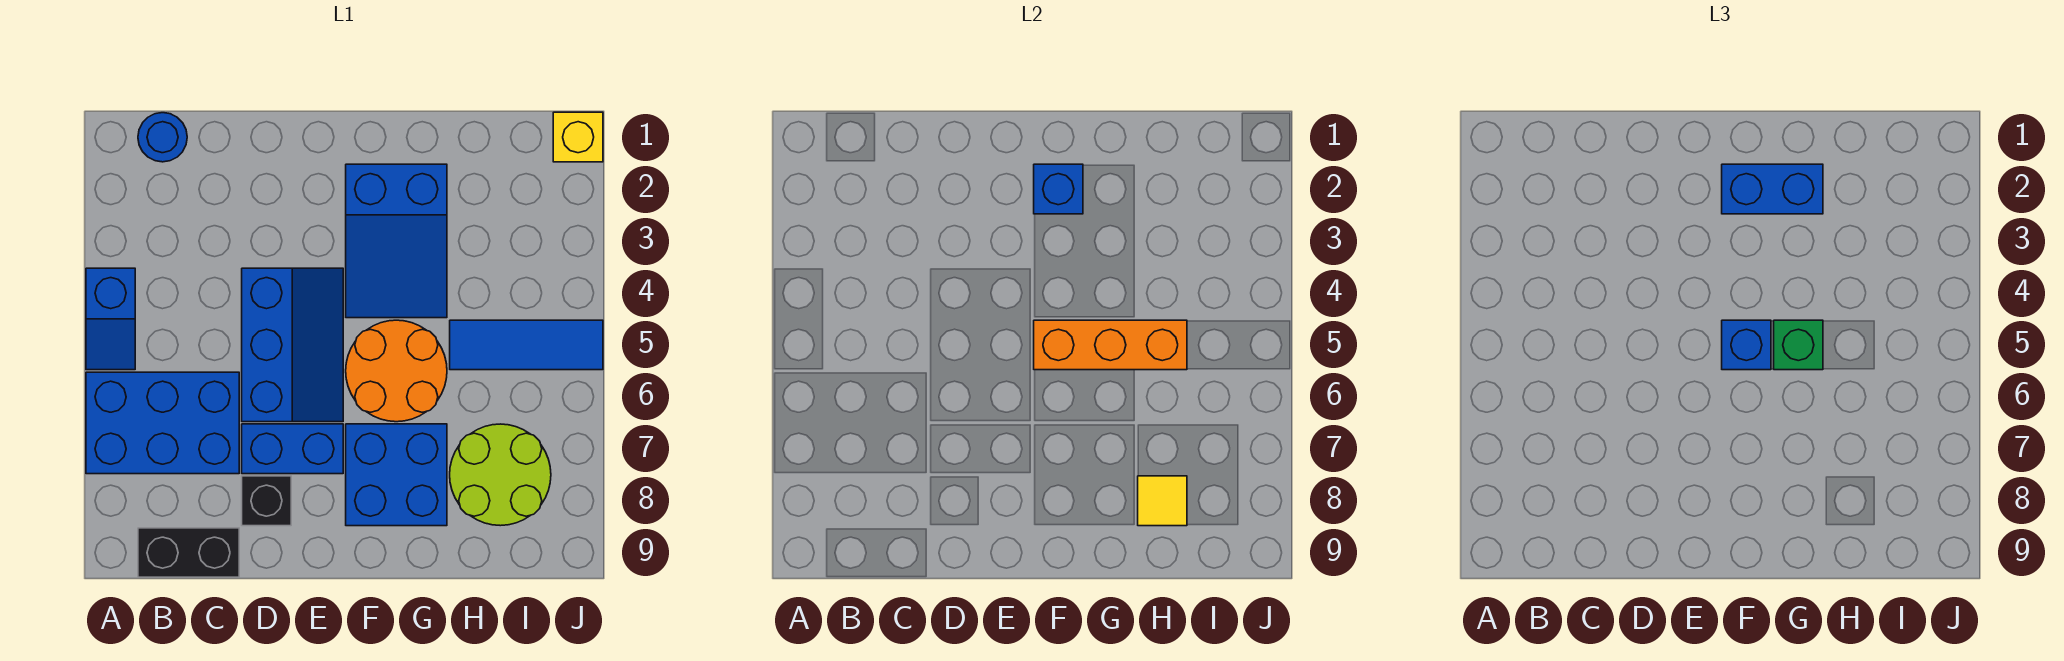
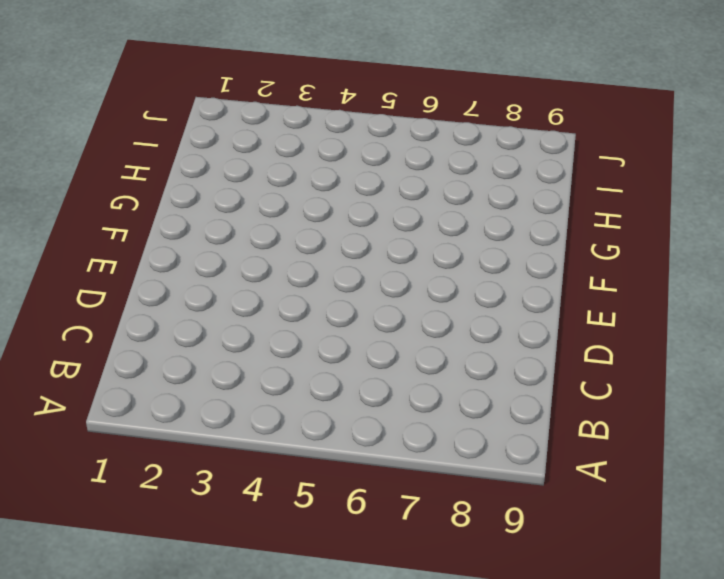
none -> blue 1x2 slope [86,268,135,370]
none -> blue 2x3 brick [86,372,239,474]
none -> blue 1x1 round brick [138,113,187,162]

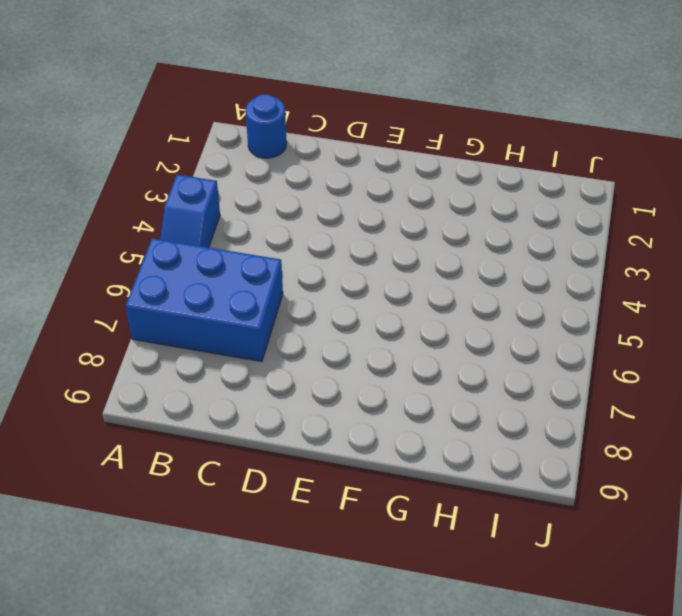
none -> black 1x2 brick [138,528,239,577]
none -> blue 2x3 slope [242,268,343,422]
none -> blue 1x2 brick [242,424,343,474]

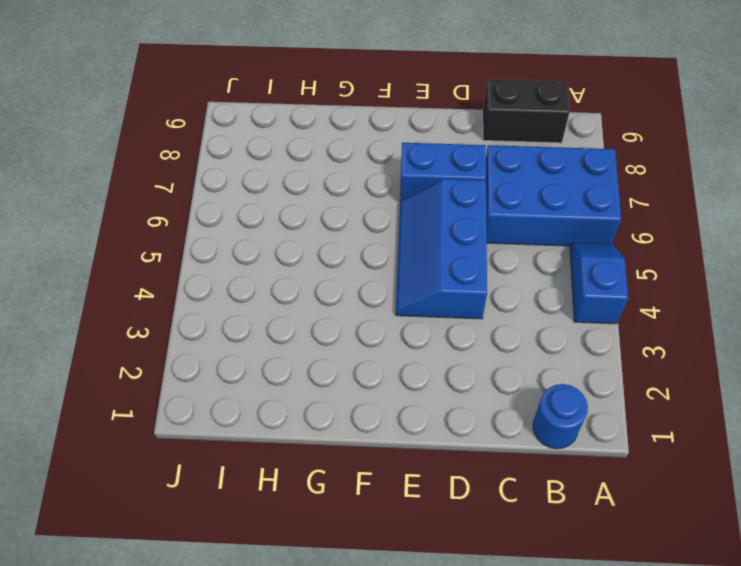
none -> black 1x1 brick [242,476,291,526]
none -> blue 2x3 slope [346,164,447,318]
none -> orange 2x2 round brick [346,320,447,422]

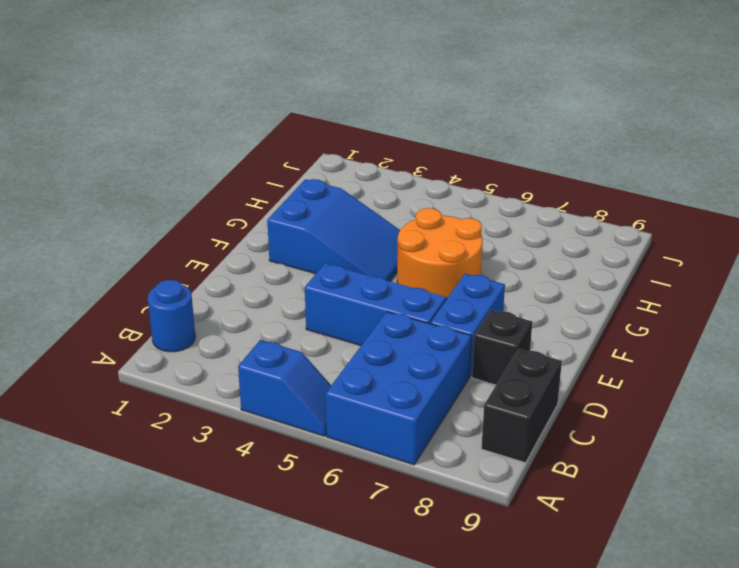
none -> blue 2x2 brick [346,424,447,526]
none -> blue 1x3 tile [450,320,603,370]
none -> lime 2x2 round brick [450,424,551,526]

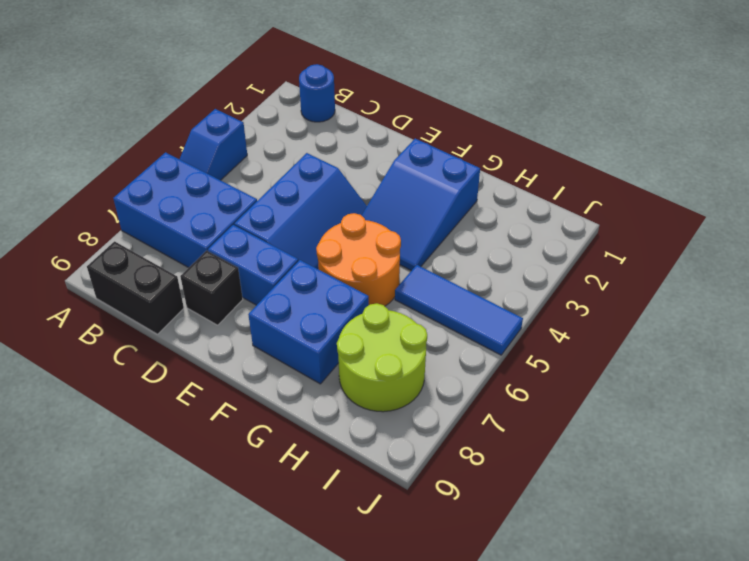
none -> yellow 1x1 brick [553,112,603,162]
none -> blue 1x1 brick [1034,164,1083,214]
none -> orange 1x3 brick [1034,320,1187,370]

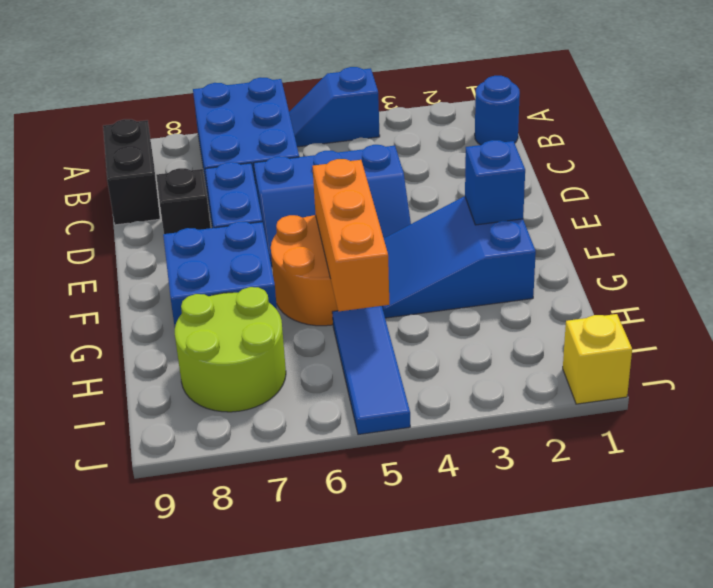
none -> yellow 1x1 tile [1138,476,1187,526]
none -> blue 1x2 brick [1722,164,1823,214]
none -> blue 1x1 brick [1722,320,1771,370]

